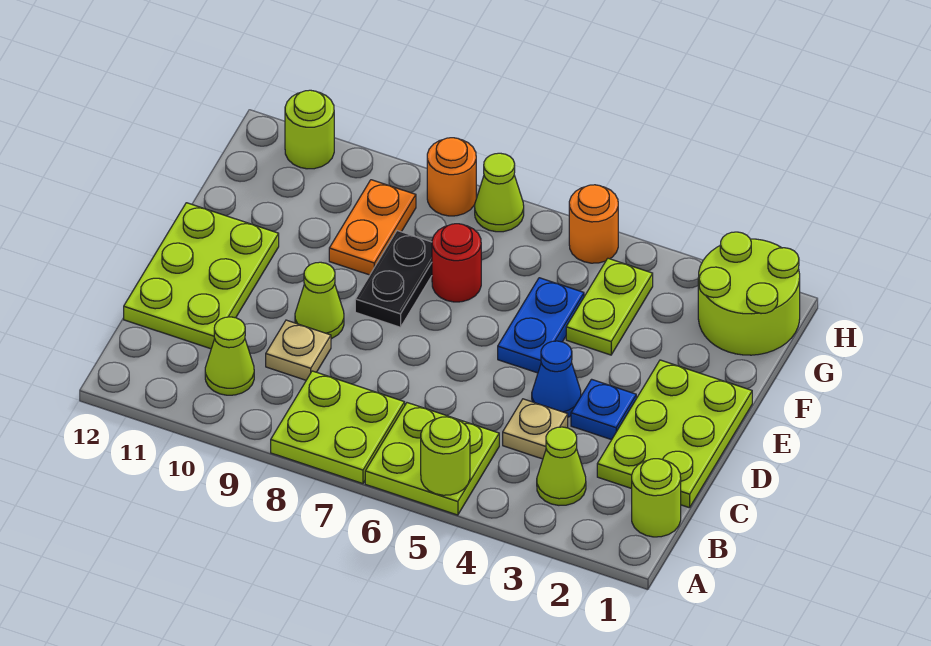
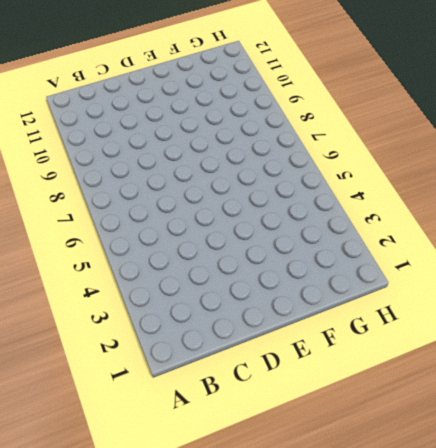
none -> lime 2x2 plate [365,403,499,515]
none -> lime 2x2 plate [271,371,405,484]
none -> lime 1x1 round brick [632,459,681,537]

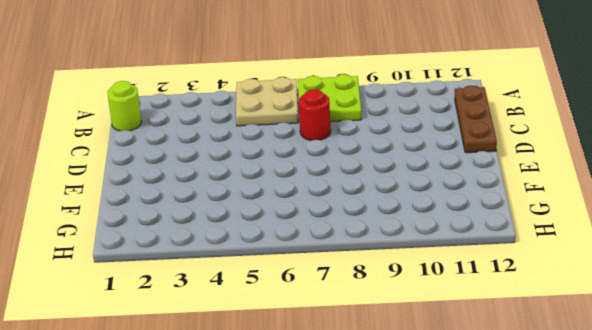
tan 2x2 plate [236,77,298,126] -> lime 2x2 plate [365,403,499,515]
brown 1x3 plate [455,85,497,153] -> lime 2x3 plate [124,203,279,349]
red 1x1 round brick [299,89,331,141] -> red 1x1 round brick moved to [432,224,481,302]
none -> lime 1x1 cone [537,427,586,505]
none -> lime 1x1 cone [205,317,254,395]
none -> lime 2x3 plate [597,360,752,508]

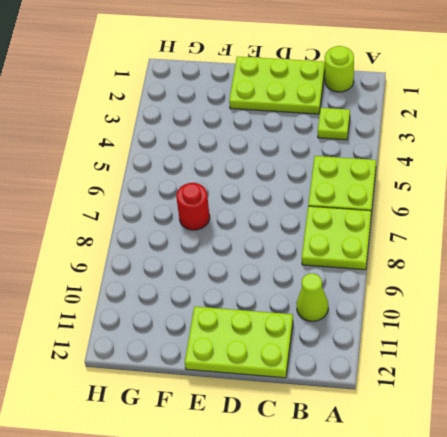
lime 1x1 plate [318,108,350,140] -> lime 1x1 cone [537,427,586,505]
none -> tan 1x1 plate [503,399,568,459]
none -> tan 1x1 plate [266,320,331,380]
none -> blue 1x1 plate [571,379,636,440]

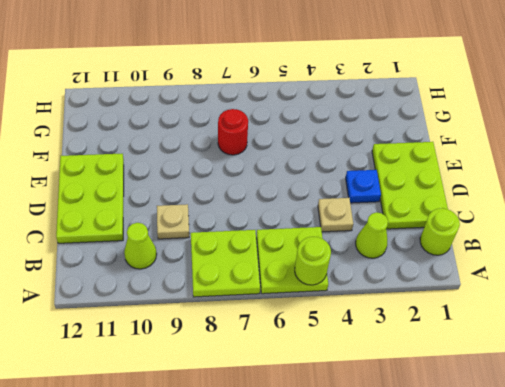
none -> blue 1x1 cone [532,341,581,417]
none -> lime 1x1 cone [295,262,344,339]
none -> blue 1x2 plate [498,278,584,373]

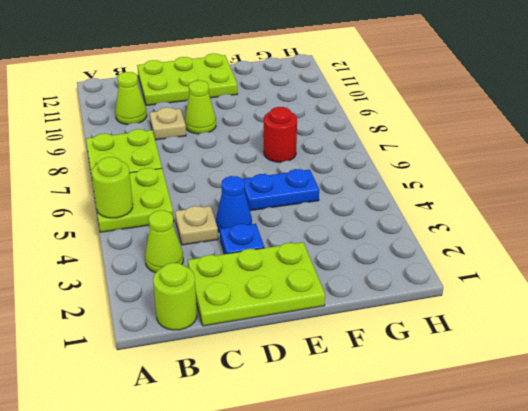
none -> black 1x2 plate [355,231,432,327]
none -> lime 1x2 plate [566,258,653,355]
none -> orange 1x2 plate [329,180,416,275]

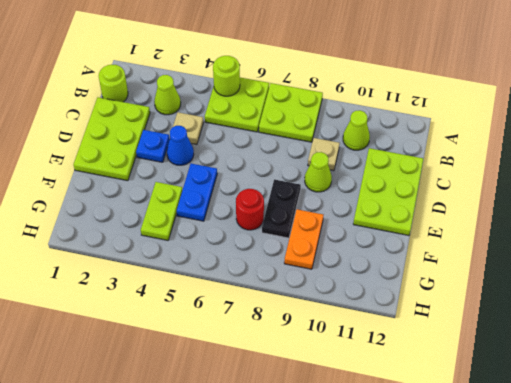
none -> lime 2x2 round brick [698,232,800,355]
none -> orange 1x1 round brick [569,185,618,263]
none -> lime 1x1 cone [475,153,524,232]

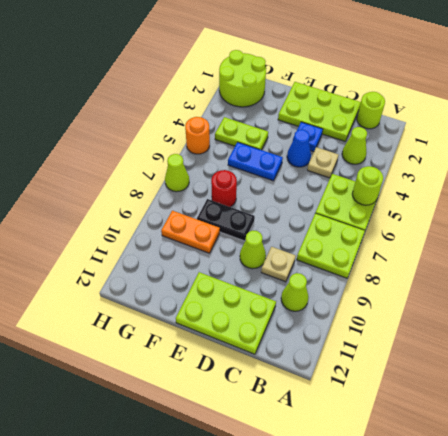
none -> orange 1x1 round brick [427,138,476,216]
none -> lime 1x1 round brick [285,90,334,169]

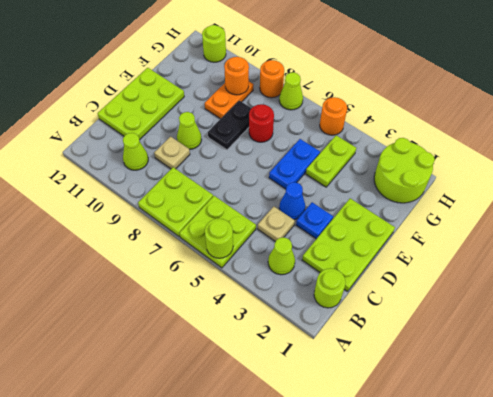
orange 1x1 round brick [224,57,249,95] -> none

